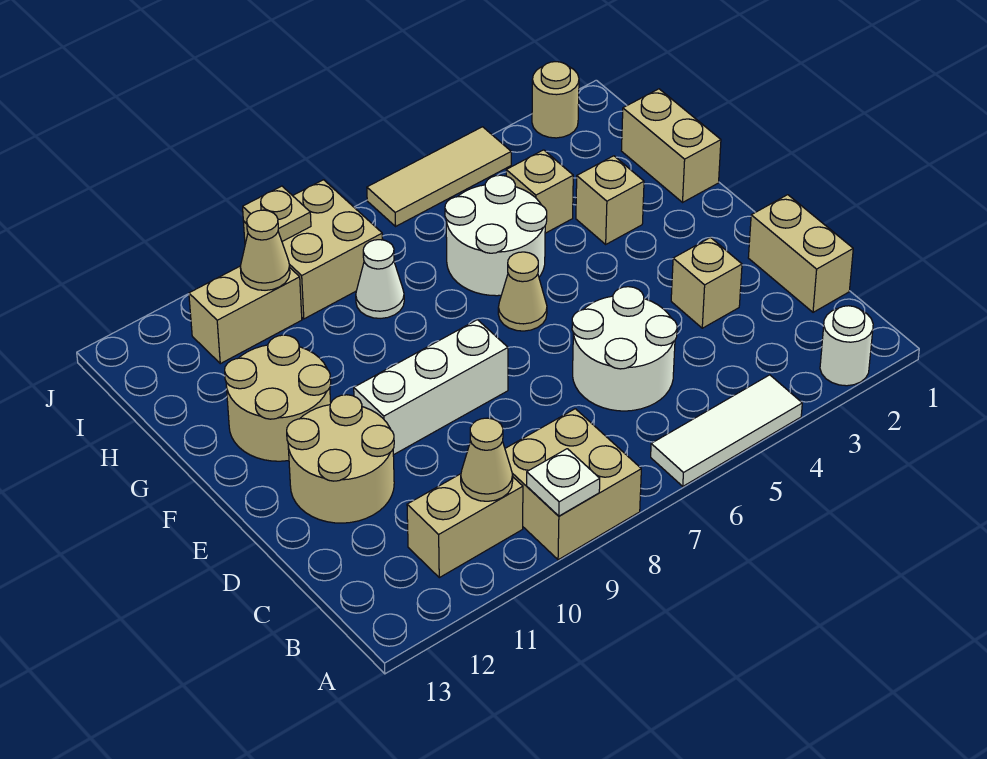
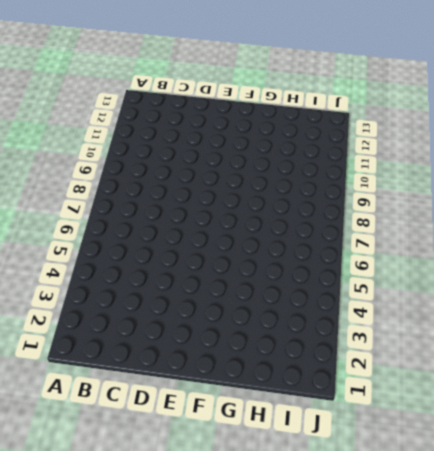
none -> white 1x1 round brick [820,306,873,386]
none -> white 1x3 tile [651,375,802,486]
none -> tan 2x2 brick [505,409,641,560]

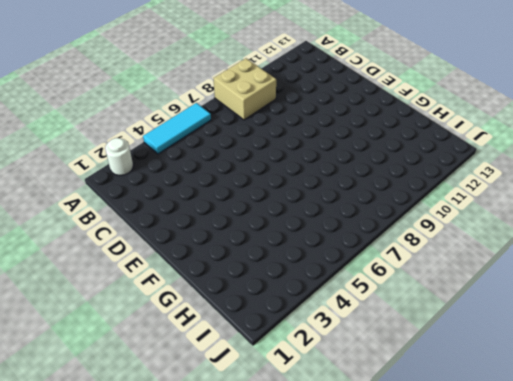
cyan 1x3 tile [143,103,211,154] -> white 1x3 tile [651,375,802,486]
none -> tan 1x2 brick [407,474,523,578]
none -> tan 1x2 brick [748,195,853,312]
none -> white 2x2 round brick [572,287,677,411]

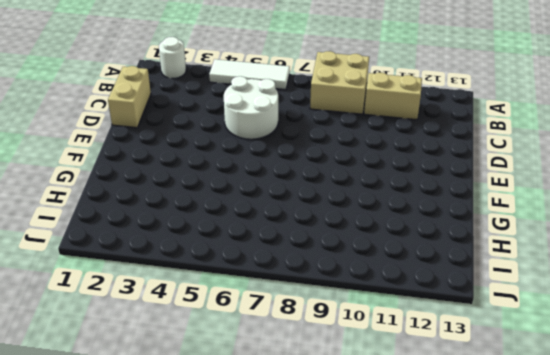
none -> tan 1x1 brick [671,237,742,328]
none -> tan 2x2 round brick [287,395,394,523]
none -> white 1x3 brick [354,320,508,455]

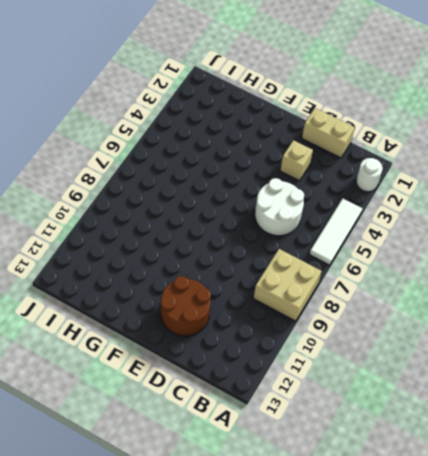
brown 2x2 round brick [161,276,211,336] -> tan 2x2 round brick [287,395,394,523]
none -> tan 1x2 brick [407,474,523,578]
none -> white 1x3 brick [354,320,508,455]
none -> tan 1x1 cone [498,252,547,331]

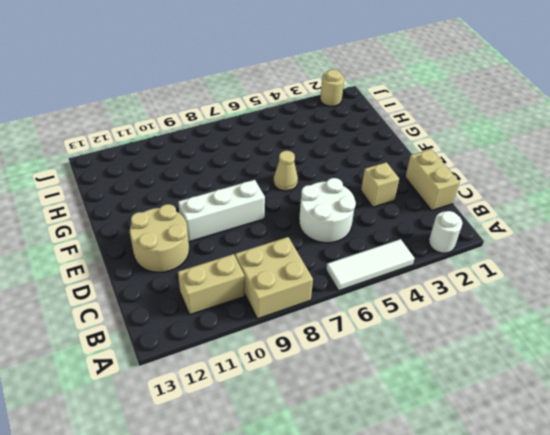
none -> tan 2x2 round brick [225,335,331,461]
none -> tan 1x2 brick [621,89,721,202]
none -> tan 1x1 brick [576,156,644,244]

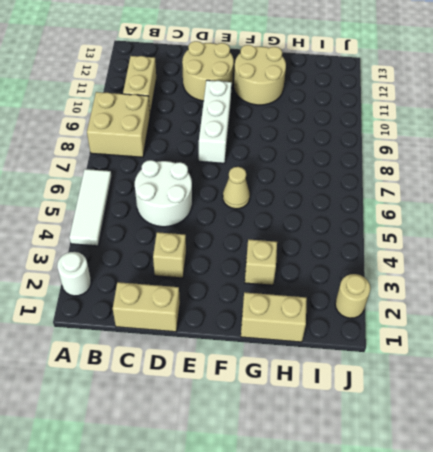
none -> white 2x2 round brick [445,175,547,296]
none -> tan 1x1 brick [506,150,573,233]
none -> white 1x1 cone [356,240,404,318]

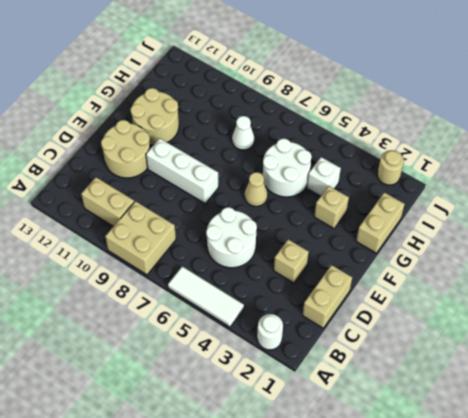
white 1x1 brick [307,157,341,196] -> tan 1x1 brick [506,150,573,233]
none -> tan 2x2 brick [243,180,383,319]
none -> tan 1x2 brick [189,266,302,364]
none -> tan 1x3 tile [367,127,511,226]

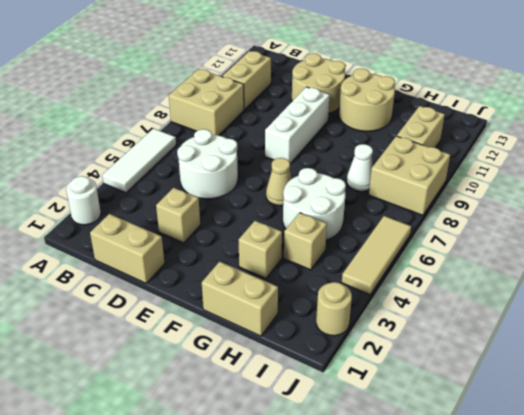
none -> white 1x1 plate [527,449,600,516]
none -> tan 1x1 cone [461,418,513,501]
none -> tan 1x1 cone [240,210,290,290]

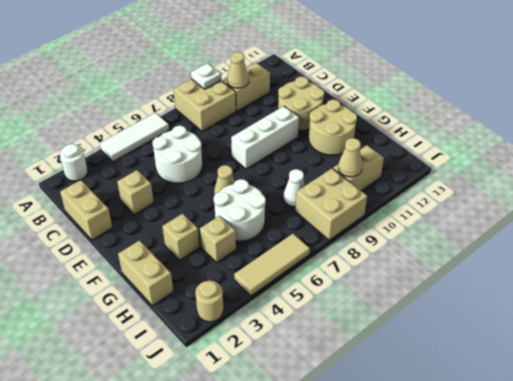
none -> tan 1x1 plate [243,186,311,241]

